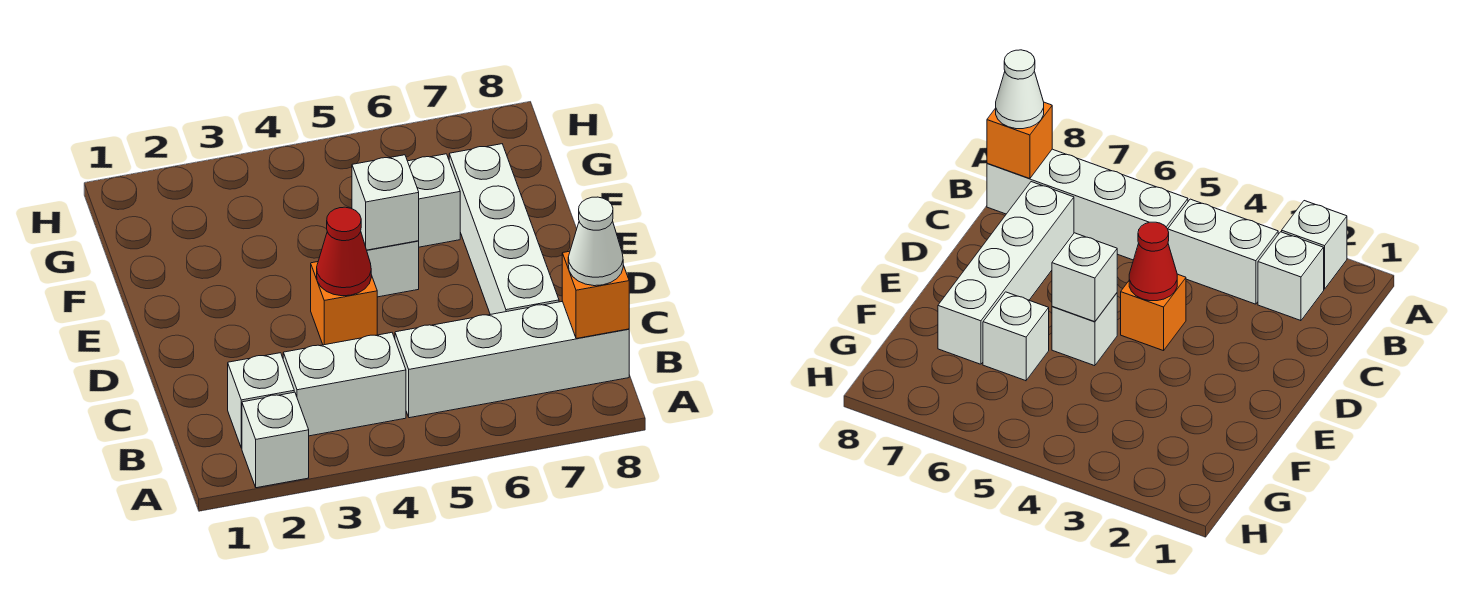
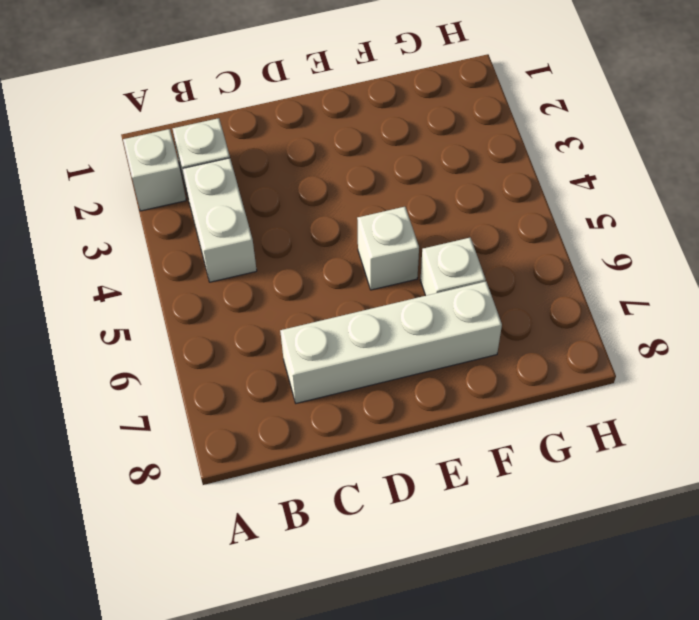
none -> white 1x4 brick [395,301,629,418]
none -> orange 1x1 brick [311,262,377,345]
none -> orange 1x1 brick [562,251,629,339]

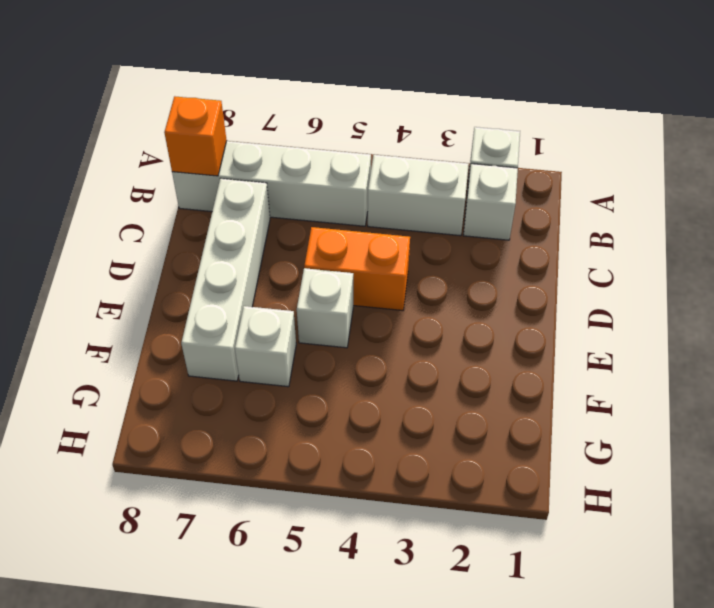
orange 1x2 brick [304,227,410,310] -> orange 1x1 brick [311,262,377,345]
none -> red 1x1 cone [317,207,371,296]
none -> white 1x1 brick [352,155,419,250]
none -> white 1x1 cone [568,197,623,286]

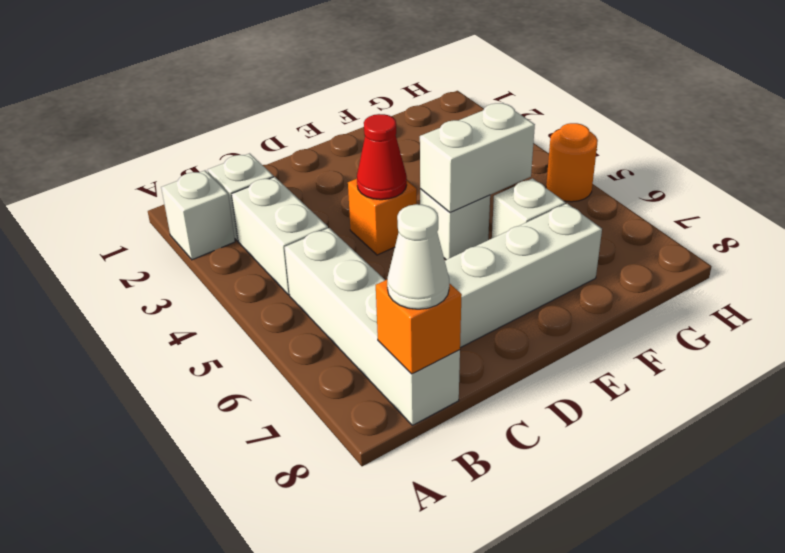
white 1x2 brick [420,103,535,212] -> white 1x1 brick [352,155,419,250]
orange 1x1 round brick [546,123,598,202] -> none

